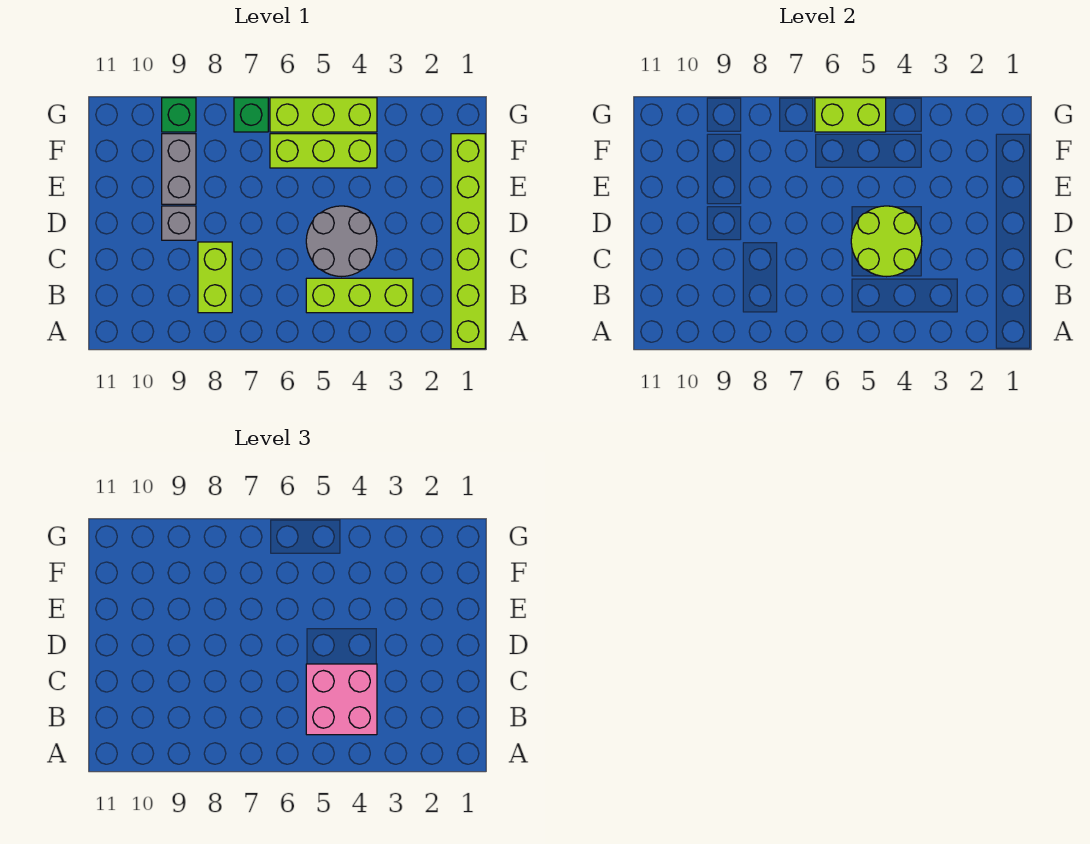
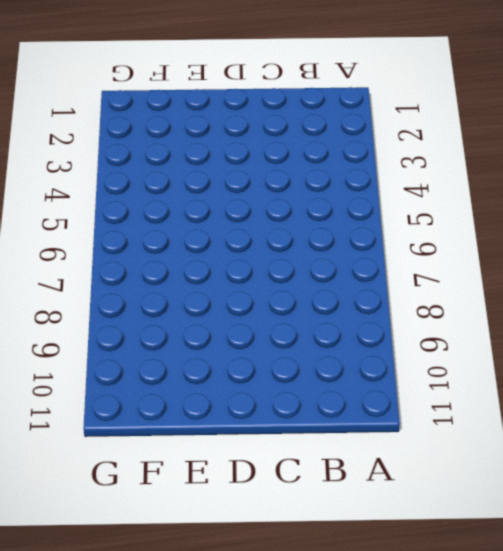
none -> lime 1x6 brick [451,134,485,349]
none -> lime 1x3 brick [306,278,413,313]
none -> lime 1x2 brick [198,242,232,313]

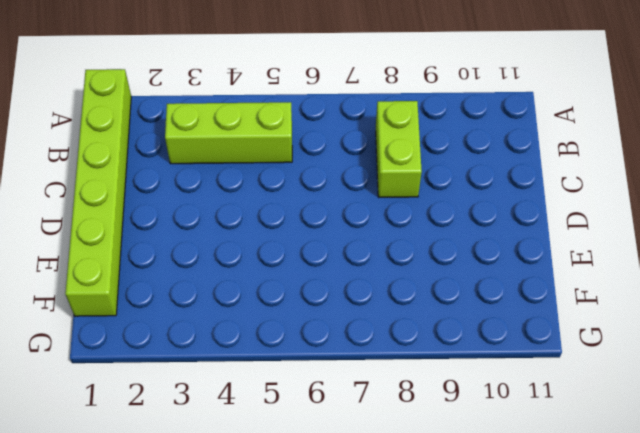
none -> grey 2x2 round brick [306,206,377,277]
none -> grey 1x1 brick [162,206,196,240]
none -> grey 1x2 brick [162,134,196,204]

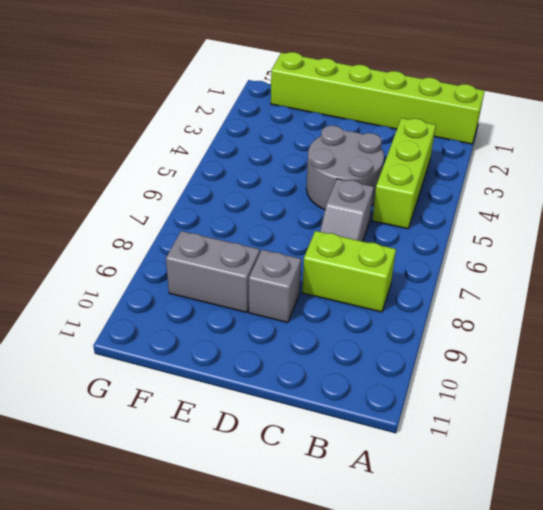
grey 1x2 slope [320,179,374,241] -> none
none -> lime 1x3 brick [270,134,377,168]
none -> lime 1x3 brick [270,98,377,132]
none -> green 1x1 brick [234,98,268,132]

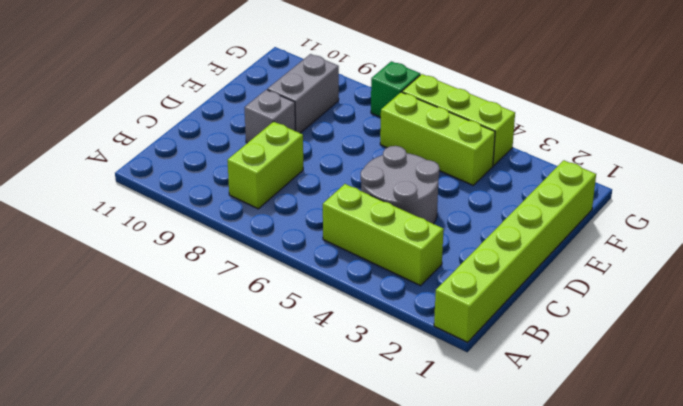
none -> green 1x1 brick [162,98,196,132]
none -> lime 2x2 round brick [851,206,922,277]
none -> lime 1x2 brick [815,98,886,132]

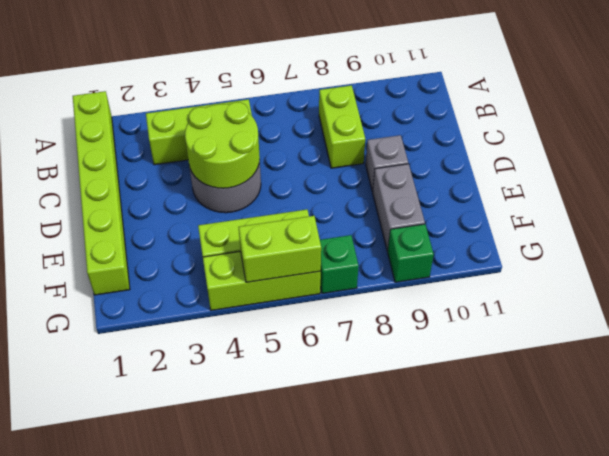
none -> pink 2x2 brick [306,664,377,735]

